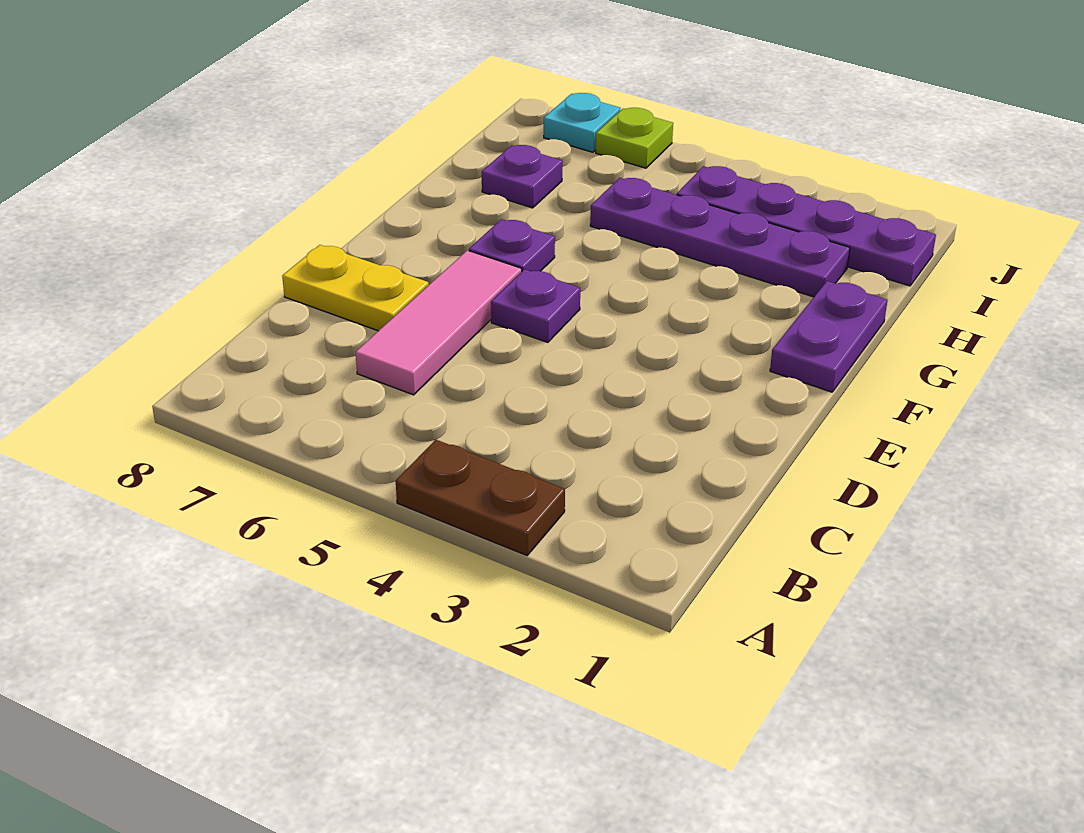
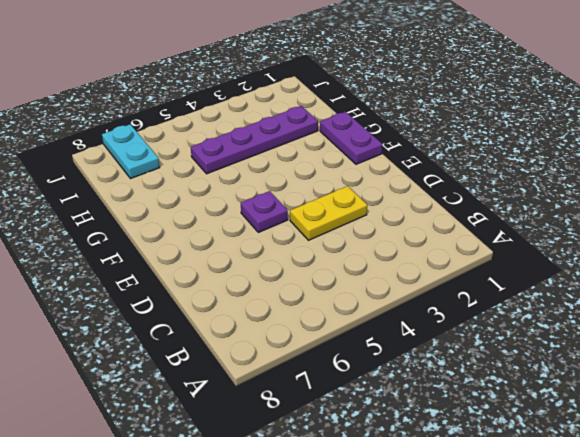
yellow 1x2 plate [290,186,367,240] -> yellow 1x2 plate moved to [282,245,429,331]
cyan 1x2 plate [102,124,160,179] -> cyan 1x1 plate [544,93,620,152]
none -> brown 1x2 plate [396,440,565,555]
none -> pink 1x3 tile [356,250,522,395]

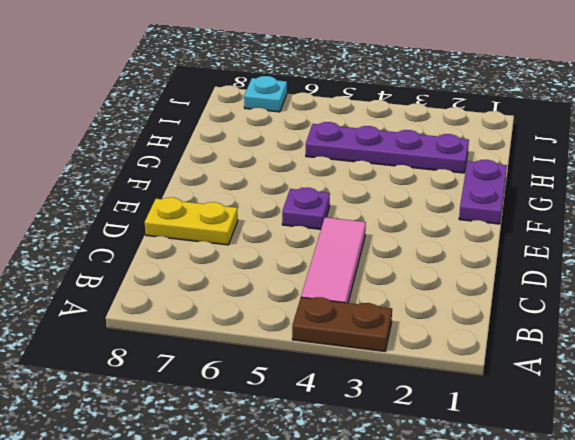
pink 1x3 tile [301,217,366,303] -> pink 1x3 tile moved to [356,250,522,395]
none -> purple 1x1 plate [469,219,555,271]
none -> purple 1x1 plate [482,145,562,208]

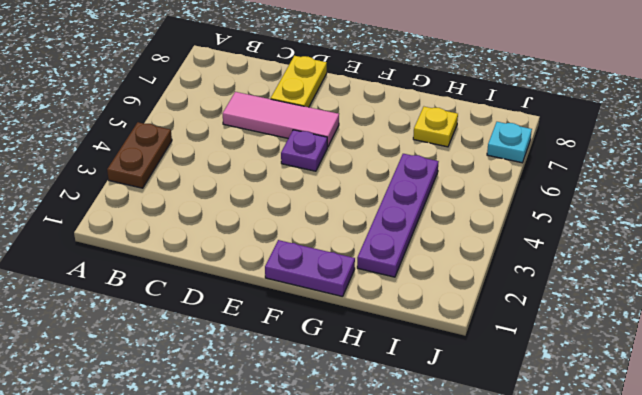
yellow 1x1 plate [413,107,458,147] -> purple 1x1 plate [482,145,562,208]
none -> purple 1x1 plate [469,219,555,271]
none -> purple 1x4 plate [677,166,936,286]

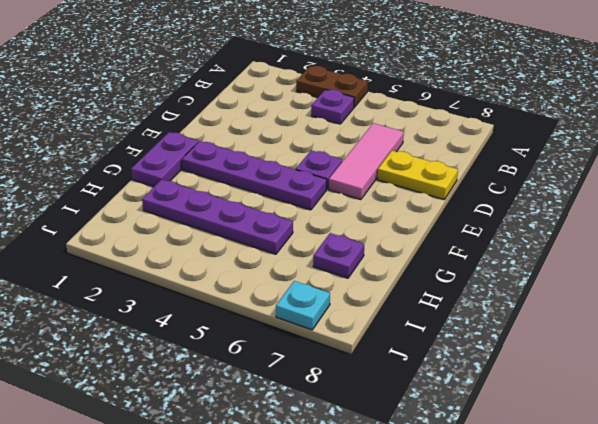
purple 1x1 plate [311,90,354,124] -> purple 1x1 plate moved to [469,219,555,271]
purple 1x4 plate [182,141,327,210] -> purple 1x4 plate moved to [677,166,936,286]
none -> lime 1x1 plate [596,108,673,168]

